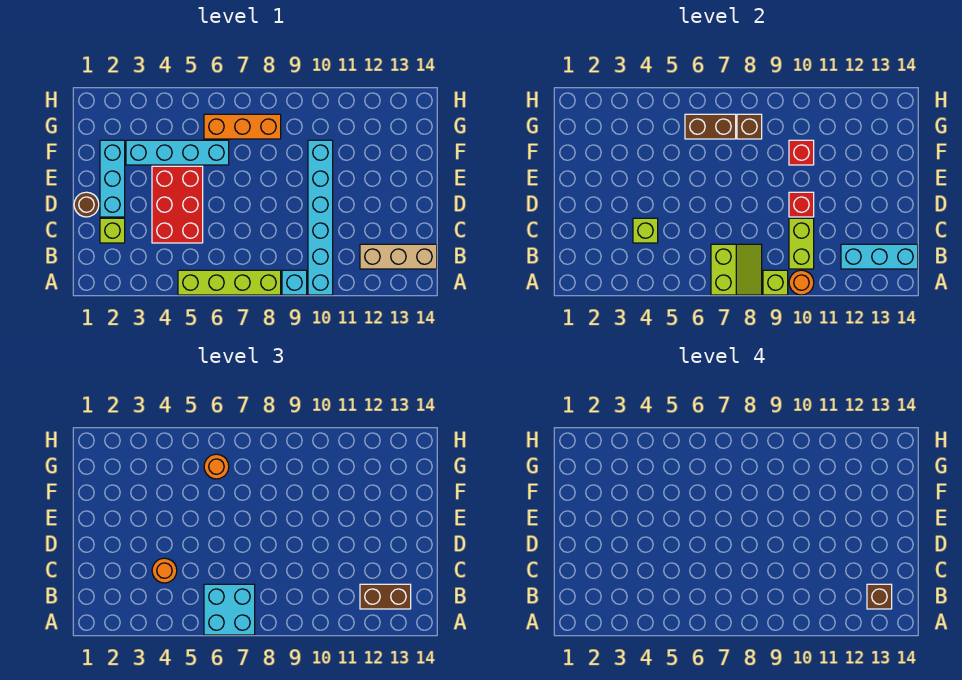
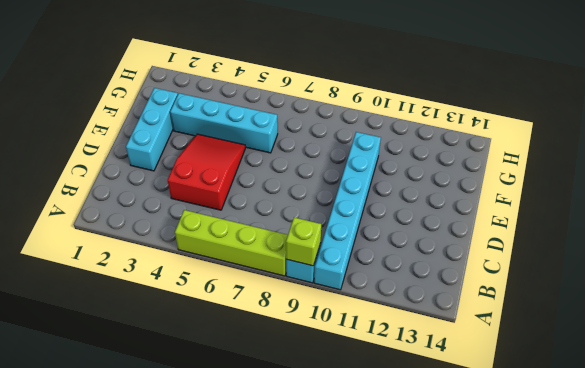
red 2x3 slope [168,134,245,210] -> red 2x3 brick [152,166,203,243]
none -> tan 1x3 brick [360,244,437,269]
none -> lime 1x1 brick [100,218,125,243]
none -> brown 1x1 round brick [74,192,99,217]

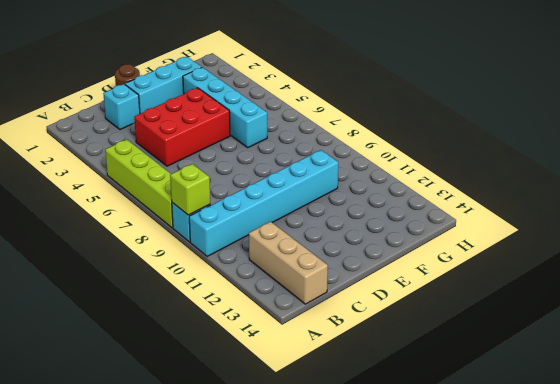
cyan 1x1 brick [103,84,140,130] -> lime 1x1 brick [100,218,125,243]
none -> orange 1x3 brick [204,114,281,139]
none -> lime 2x2 slope [711,244,762,295]
none -> orange 1x1 round brick [789,270,814,295]

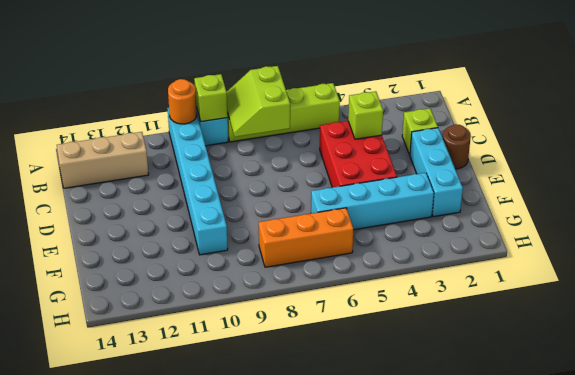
none -> lime 1x2 brick [789,218,814,269]
none -> cyan 1x3 brick [841,244,918,269]
none -> red 1x1 brick [789,192,814,217]

